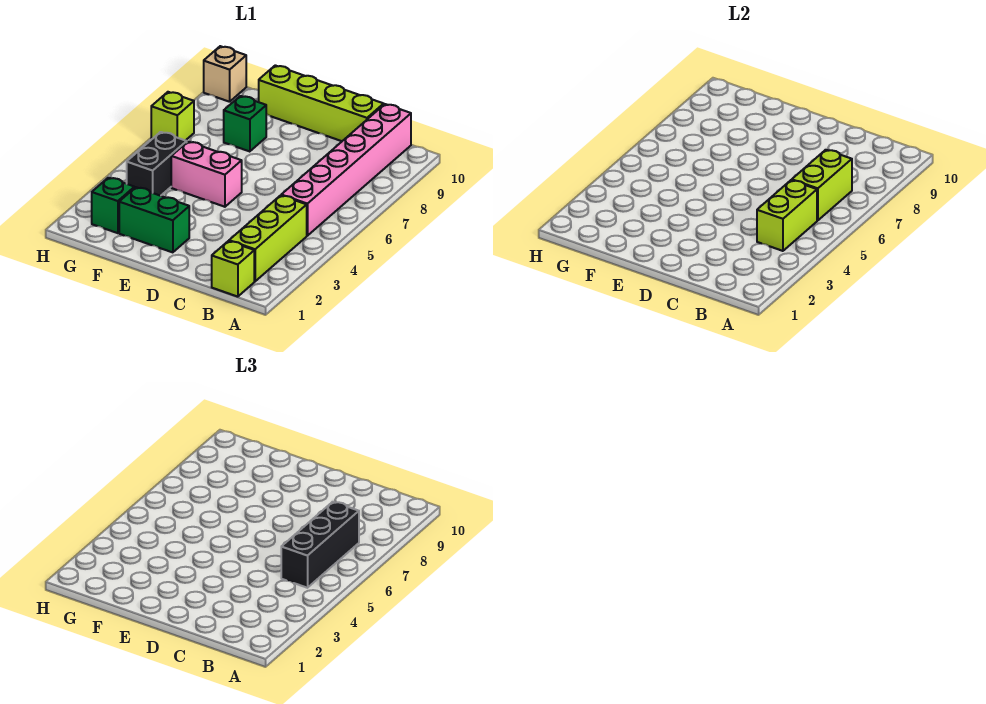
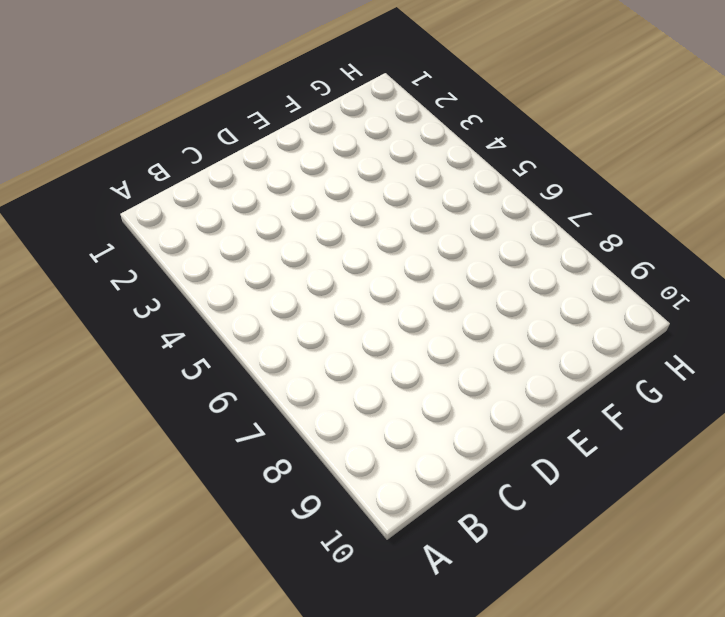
none -> lime 1x1 brick [212,241,254,297]
none -> lime 1x3 brick [229,195,307,281]
none -> pink 1x6 brick [281,104,411,236]

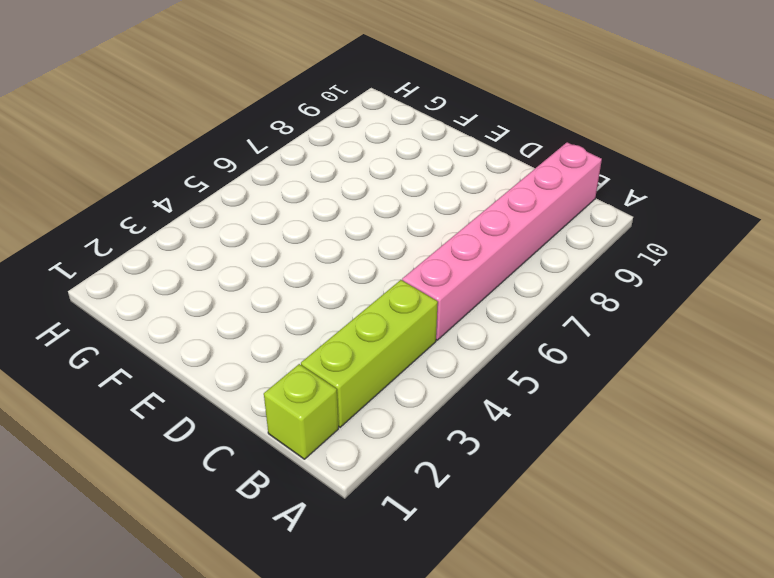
none -> lime 1x4 brick [259,65,384,141]
none -> green 1x2 brick [119,187,189,252]
none -> pink 1x2 brick [171,142,242,207]

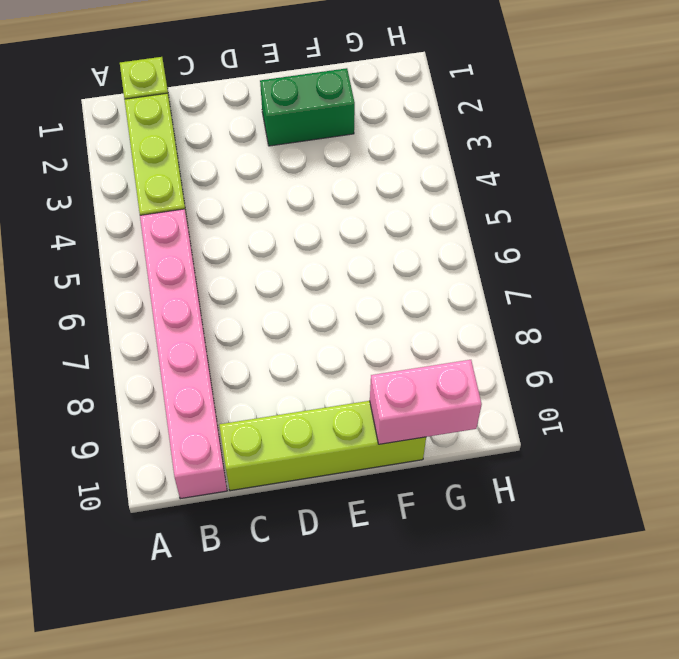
pink 1x2 brick [370,360,482,444] -> pink 1x2 brick moved to [171,142,242,207]
none -> green 1x1 brick [224,96,266,152]
none -> green 1x1 brick [92,178,134,233]
none -> black 1x2 brick [127,132,187,196]

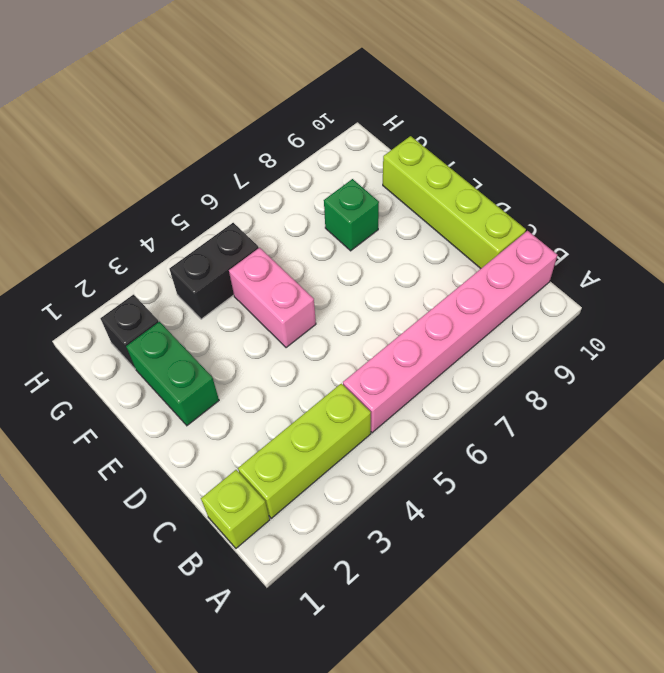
black 1x1 brick [100,295,159,368] -> green 1x1 brick [92,178,134,233]
none -> lime 1x1 brick [151,92,194,141]
none -> tan 1x1 brick [204,46,246,102]
none -> lime 1x2 brick [757,180,817,251]

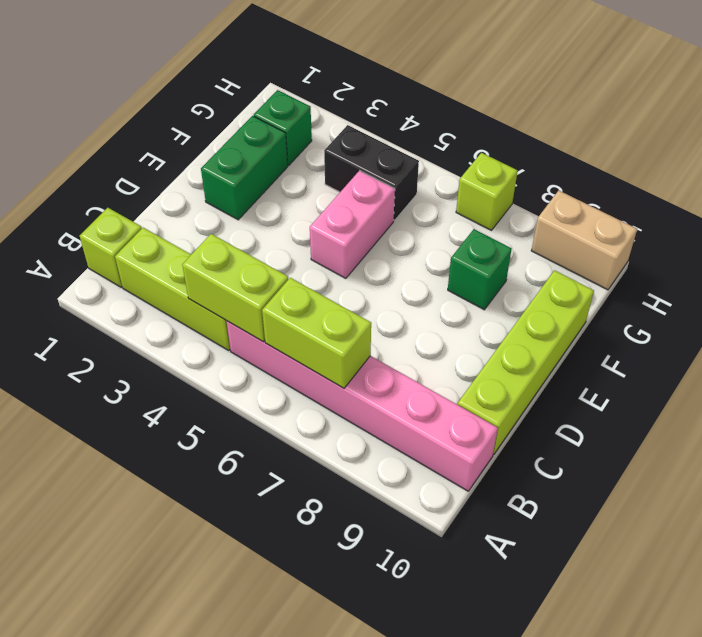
tan 1x2 brick [531,191,637,290] -> tan 1x1 brick [204,46,246,102]
none -> black 1x3 brick [281,502,359,588]

